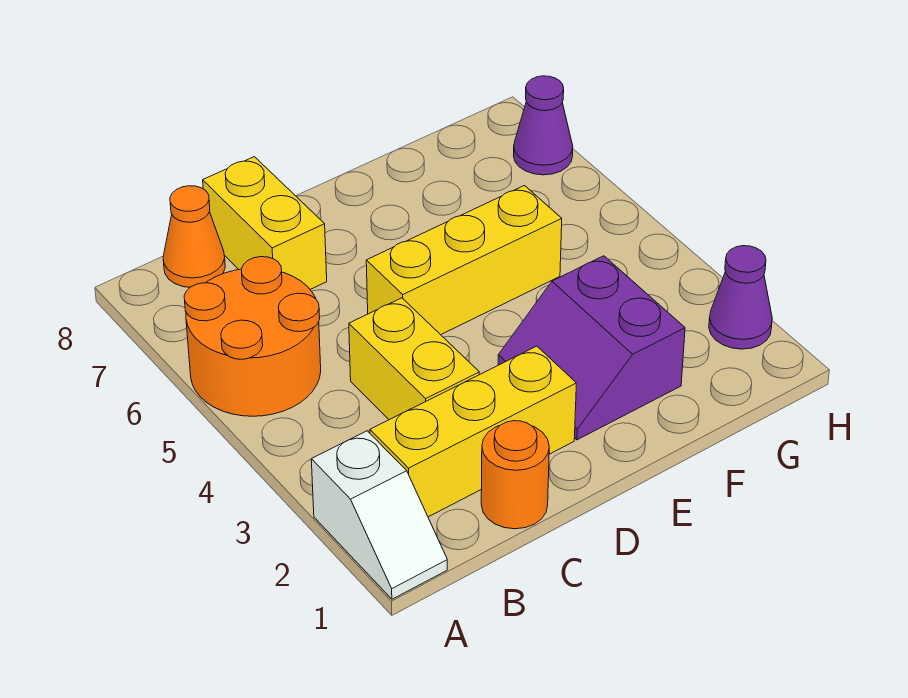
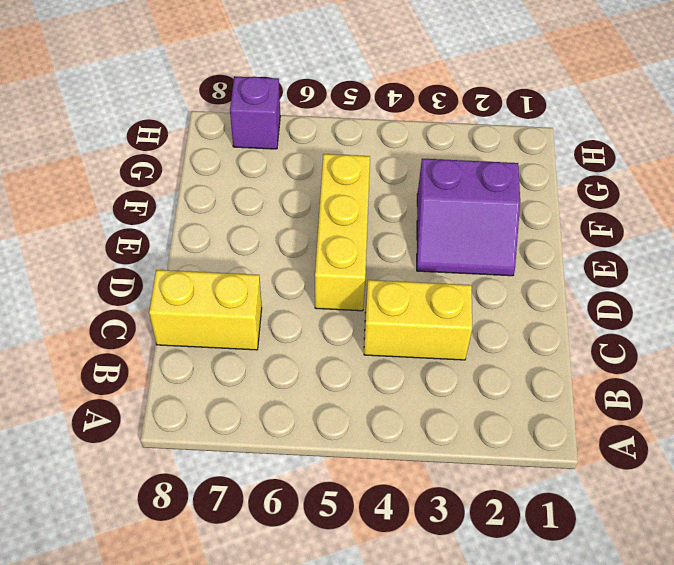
purple 1x1 brick [230,77,280,149] -> purple 1x1 cone [514,76,573,175]
none -> white 1x2 slope [311,431,447,599]
none -> orange 2x2 round brick [184,257,321,416]

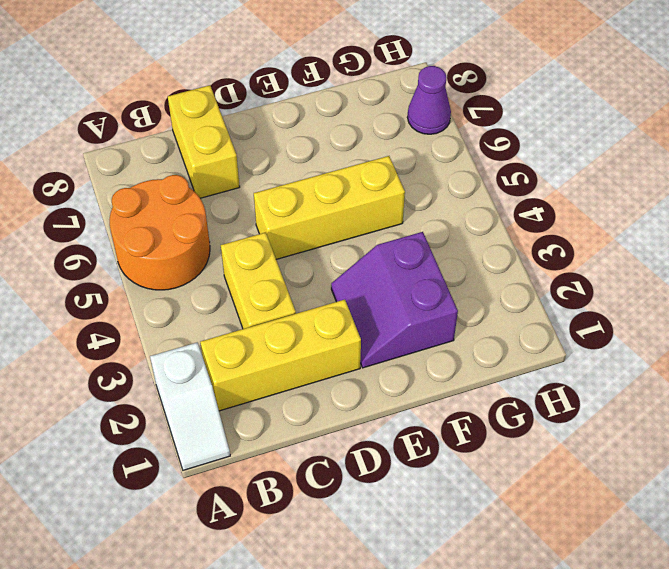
none -> orange 1x1 cone [163,186,225,287]
none -> orange 1x1 round brick [481,421,549,529]

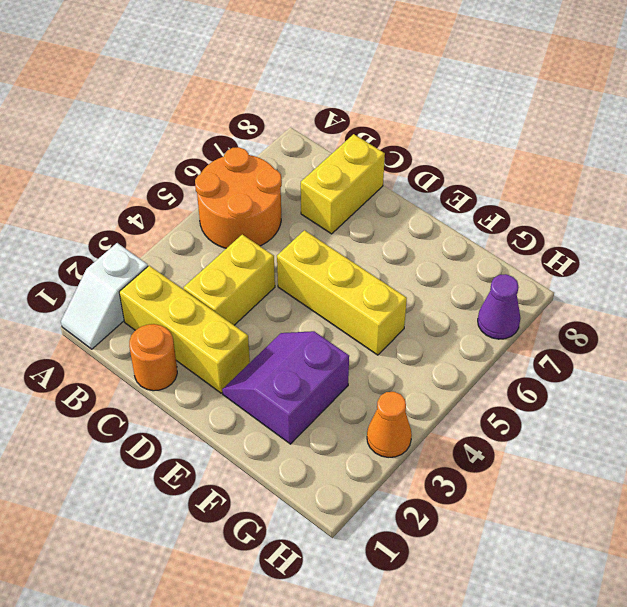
orange 1x1 cone [367,392,412,458] -> orange 1x1 cone moved to [163,186,225,287]
none -> purple 1x1 cone [709,246,772,349]

